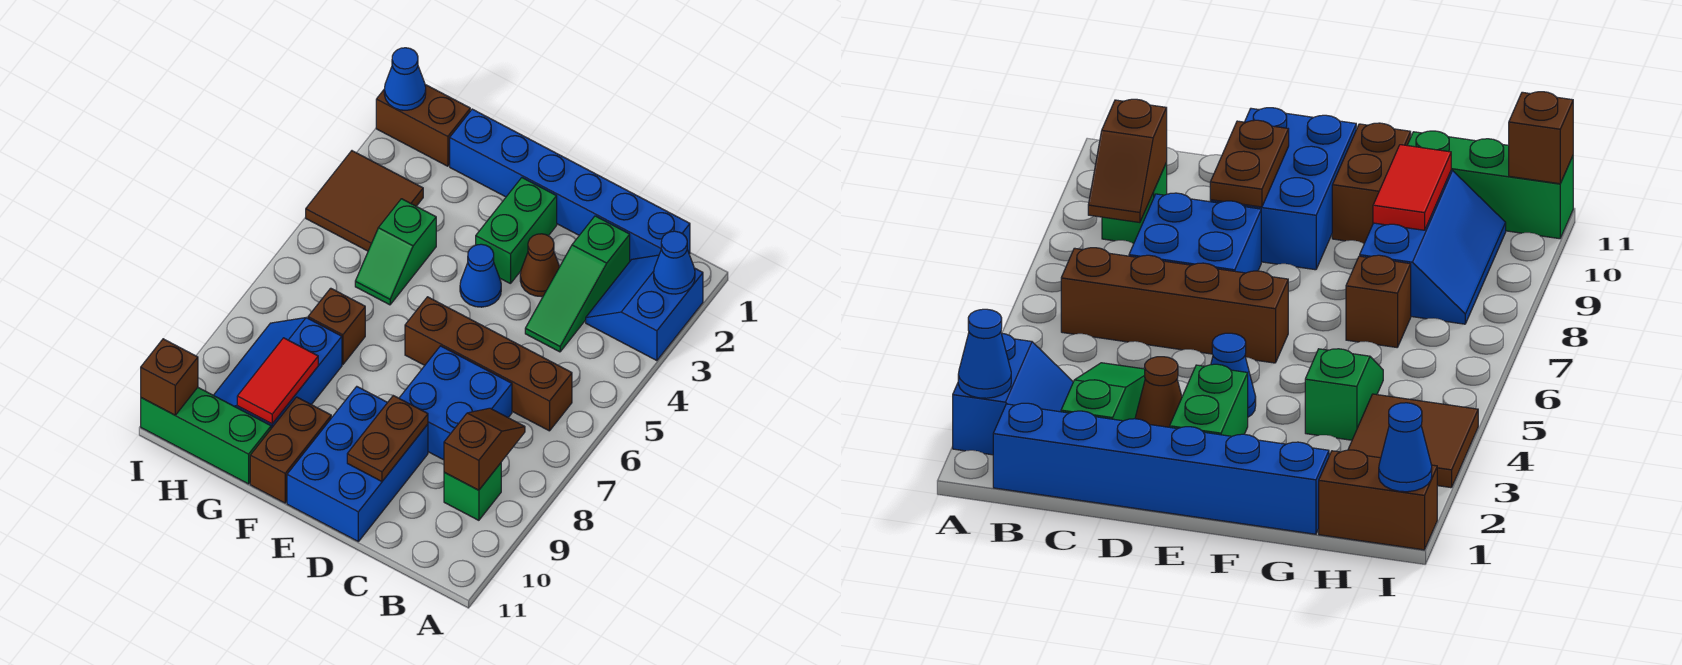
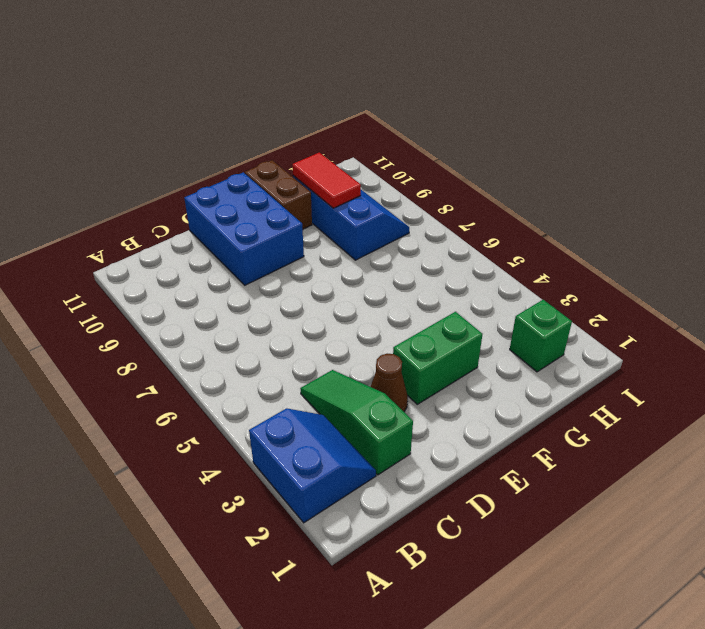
green 1x2 brick [393,312,482,404] -> green 1x2 brick turned to [476,178,557,284]
green 1x1 brick [510,300,572,372] -> green 1x1 brick moved to [444,463,501,520]
none -> blue 1x6 brick [450,109,690,261]
none -> brown 1x4 brick [405,297,572,431]
none -> blue 2x2 brick [399,346,512,460]

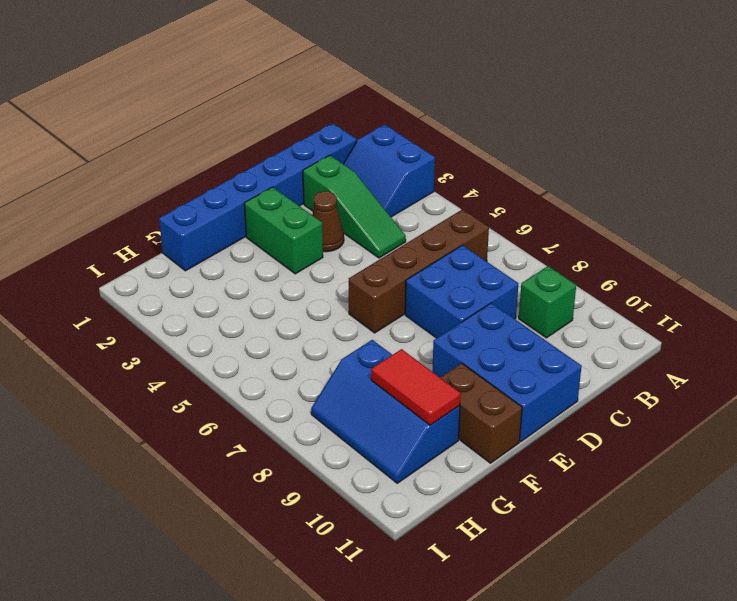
none -> blue 1x1 cone [460,244,501,307]
none -> green 1x2 slope [355,199,436,305]
none -> brown 1x1 brick [308,288,365,365]

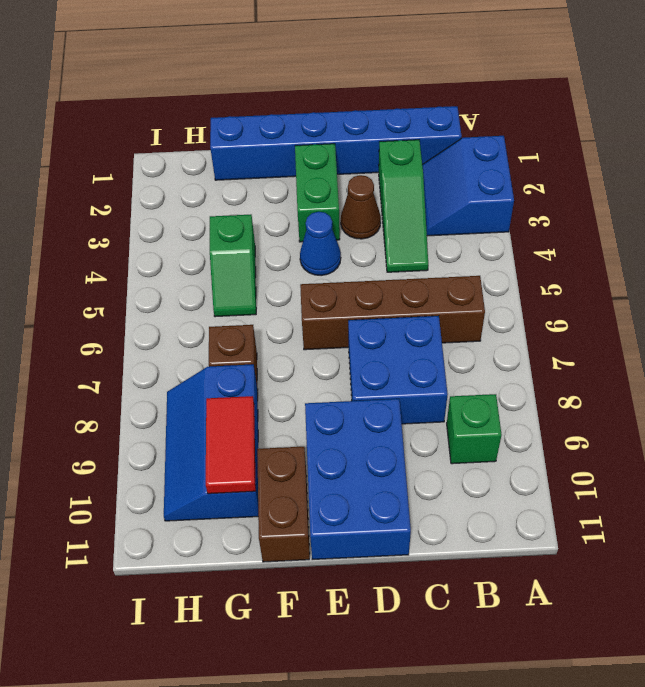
none -> green 1x3 brick [141,388,271,484]
none -> brown 1x2 brick [376,85,470,166]
none -> brown 2x2 tile [306,151,423,251]

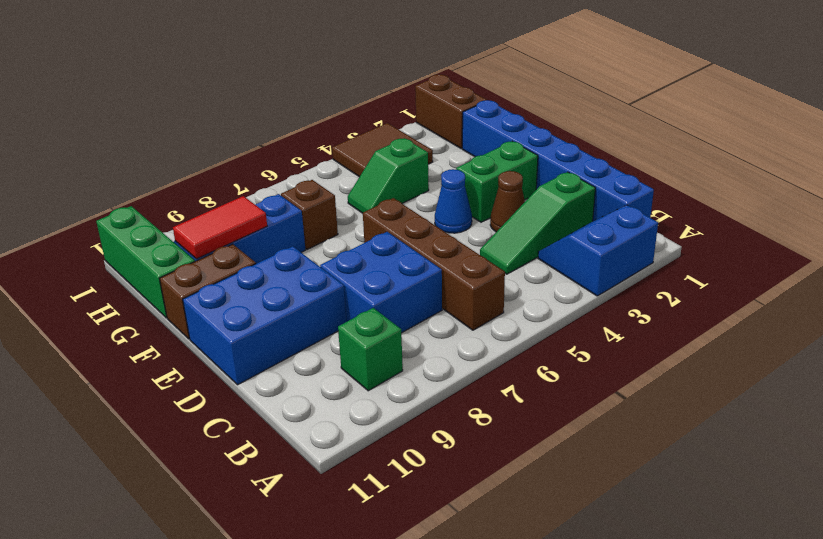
none -> blue 1x1 cone [654,231,695,294]
none -> brown 1x2 slope [444,408,525,490]
none -> brown 1x2 plate [347,396,428,481]

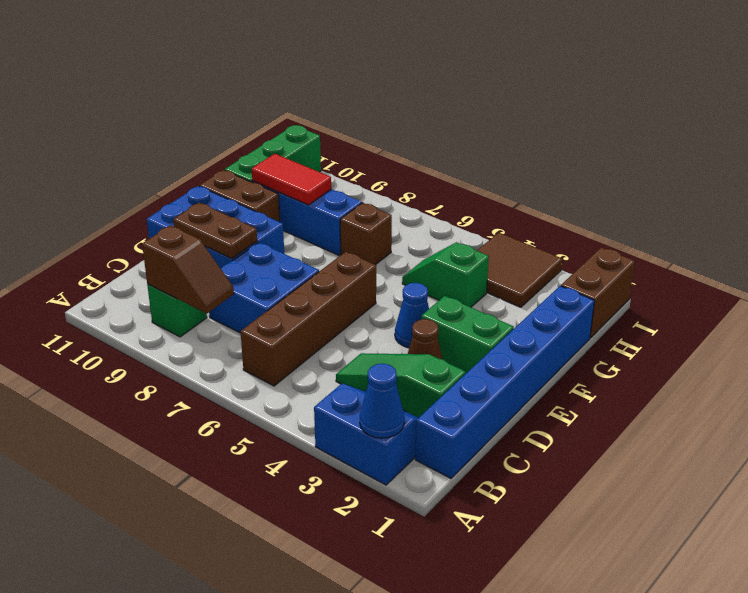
none -> blue 1x1 cone [384,48,426,110]
none -> brown 1x1 brick [141,339,198,415]

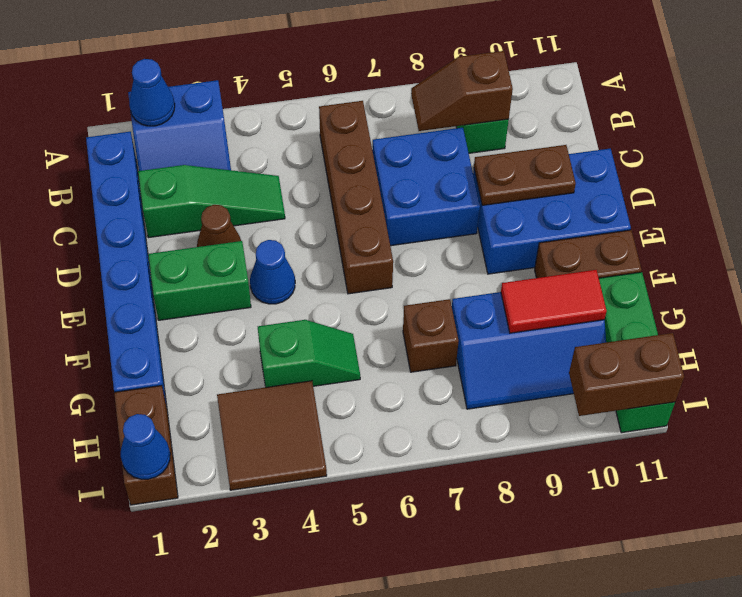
brown 1x2 brick [569,333,684,416] -> brown 1x1 brick [141,339,198,415]

